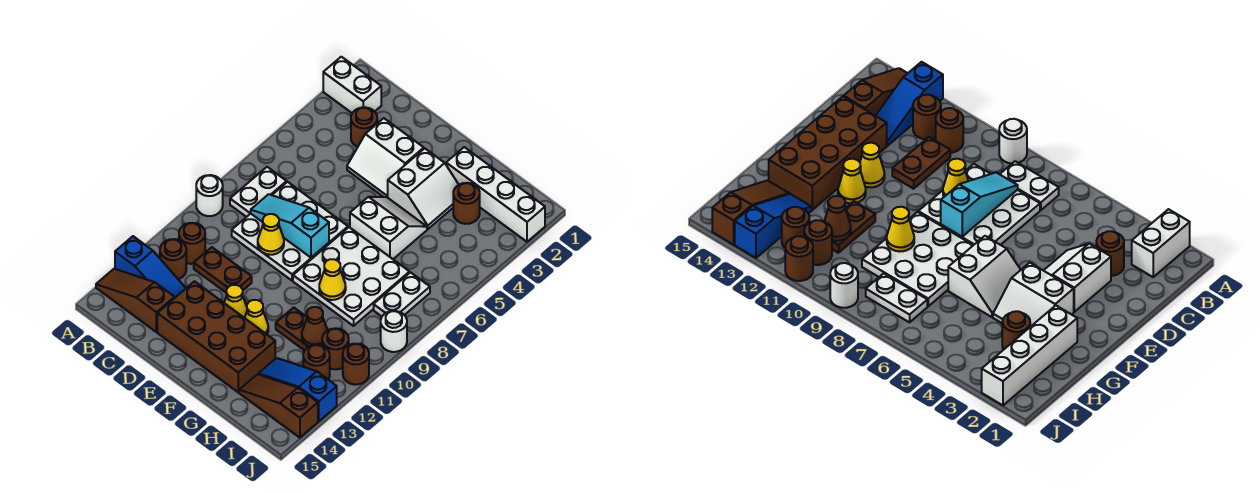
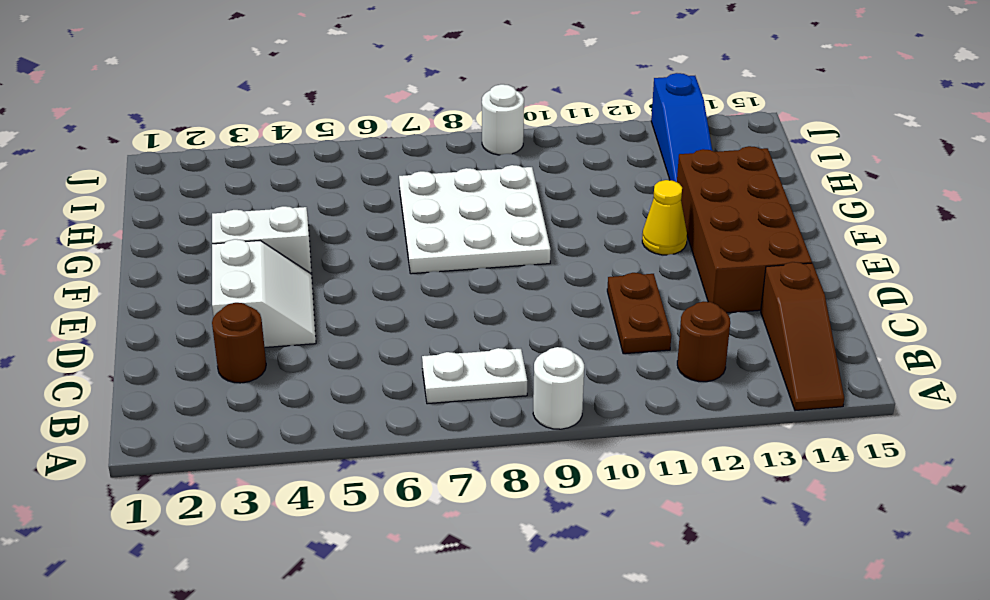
none -> white 1x2 brick [323,57,381,113]
none -> blue 1x3 slope [115,236,186,298]
none -> brown 1x1 round brick [179,223,205,264]
none -> white 3x3 plate [232,182,348,281]

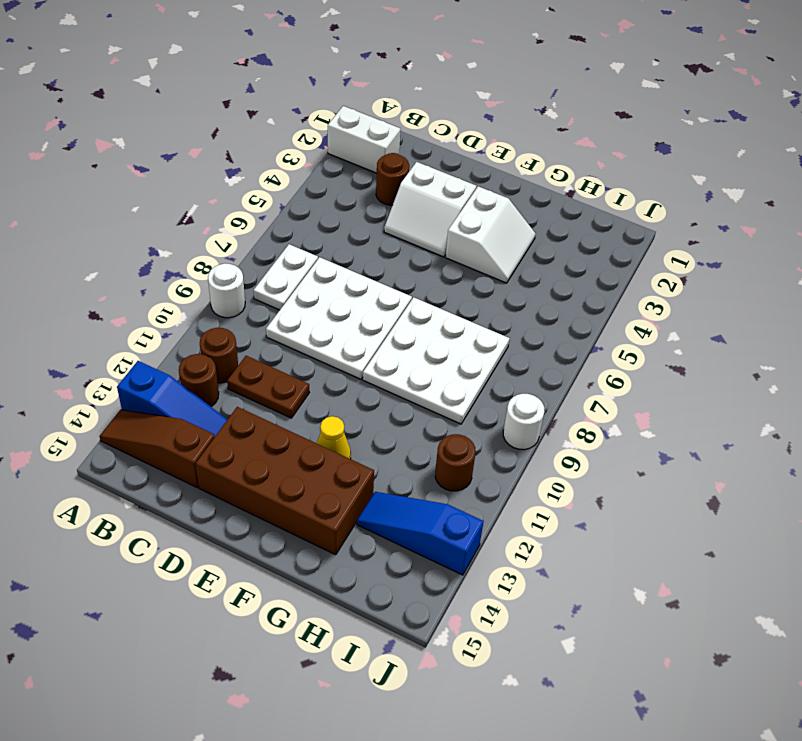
none -> yellow 1x1 cone [224,285,247,318]
none -> white 2x2 slope [350,197,427,259]
none -> white 1x4 brick [446,147,545,242]
none -> brown 1x2 plate [276,308,309,351]

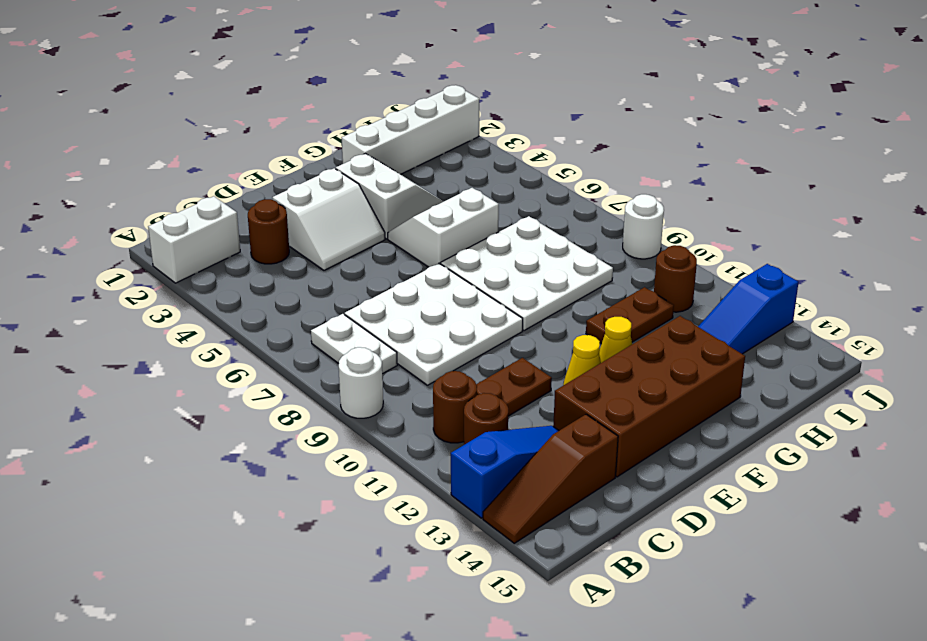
none -> brown 1x1 round brick [453,183,480,224]
none -> brown 1x3 slope [239,374,318,438]
none -> white 1x2 plate [374,272,430,316]
none -> brown 1x1 round brick [303,345,330,380]

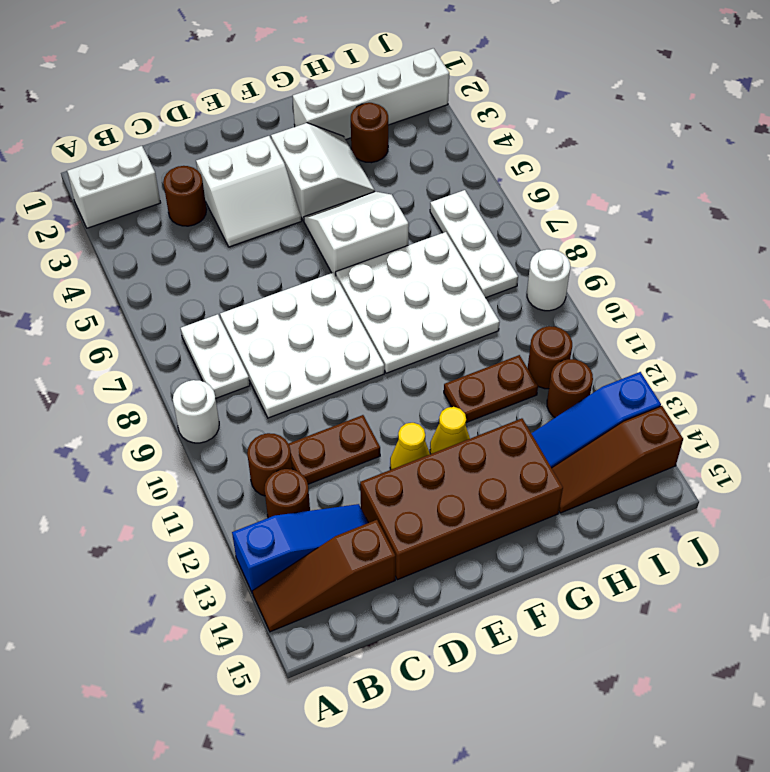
white 1x3 plate [430,190,518,298] -> white 1x2 plate [374,272,430,316]
none -> brown 1x1 round brick [343,344,369,385]
none -> cyan 1x3 slope [251,194,329,258]
none -> yellow 1x1 cone [258,214,284,255]
none -> yellow 1x1 cone [319,259,346,300]

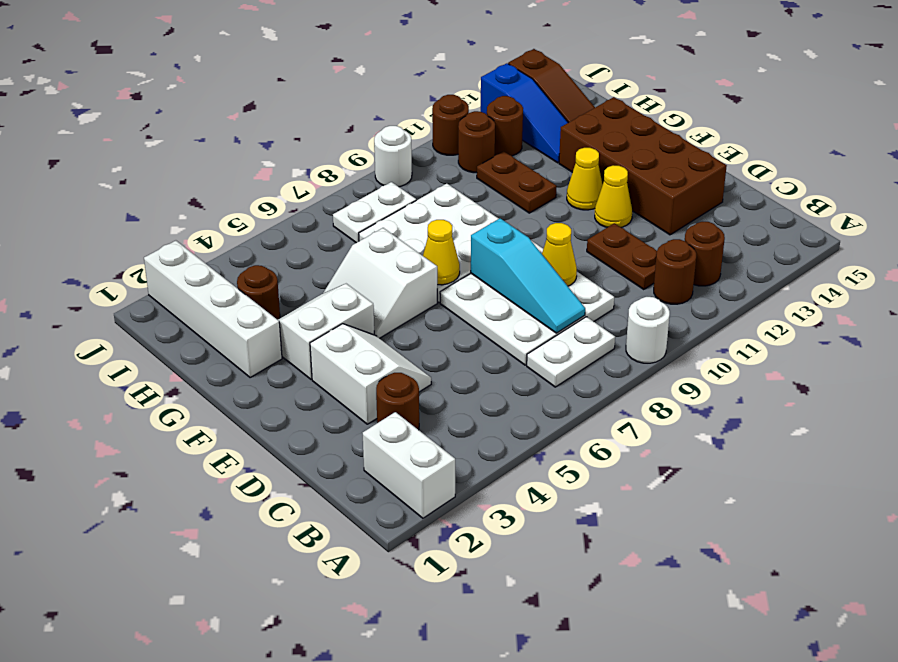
yellow 1x1 cone [423,220,460,285] -> yellow 1x1 cone moved to [319,259,346,300]
none -> blue 1x3 slope [115,236,186,298]
none -> brown 1x3 slope [96,269,174,332]
none -> brown 1x1 cone [302,307,327,346]

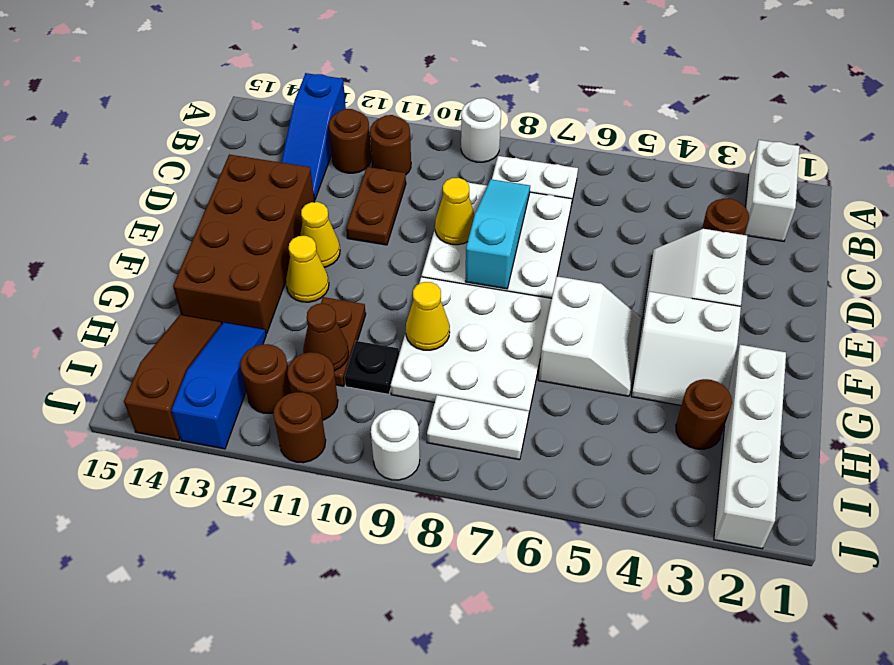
black 1x1 plate [345,341,399,394] -> none
none -> brown 1x3 slope [96,269,174,332]

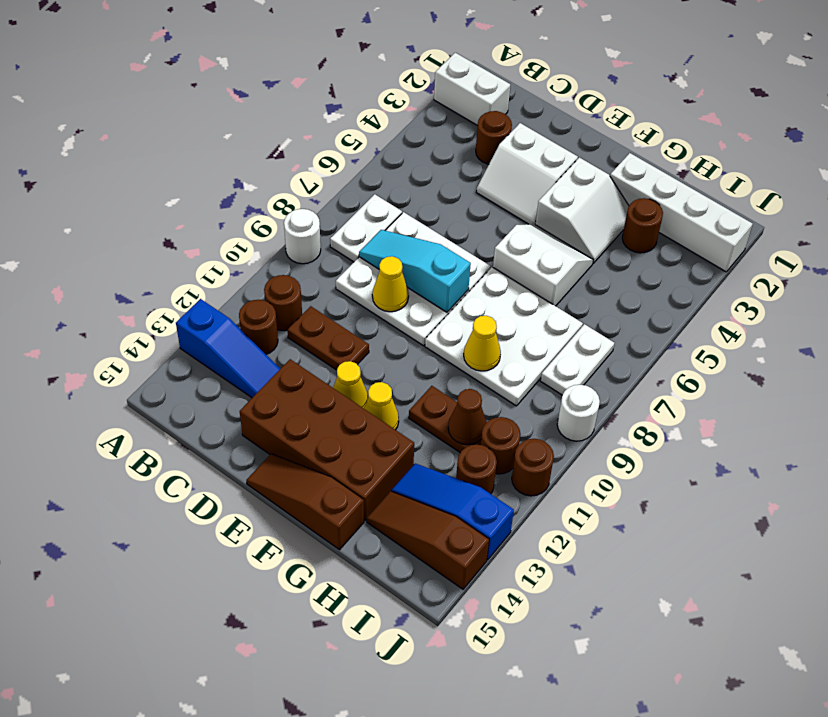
brown 1x3 slope [246,454,364,550] -> brown 1x3 slope moved to [96,269,174,332]

